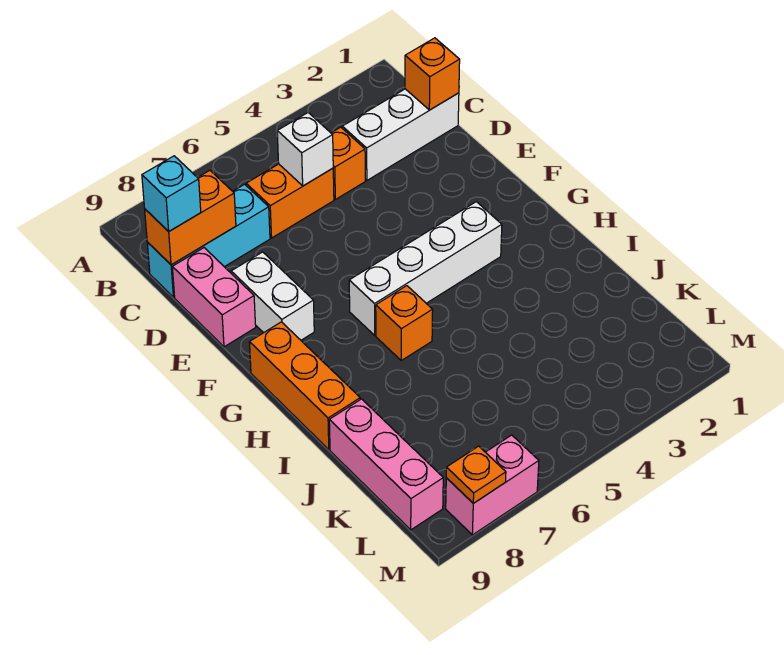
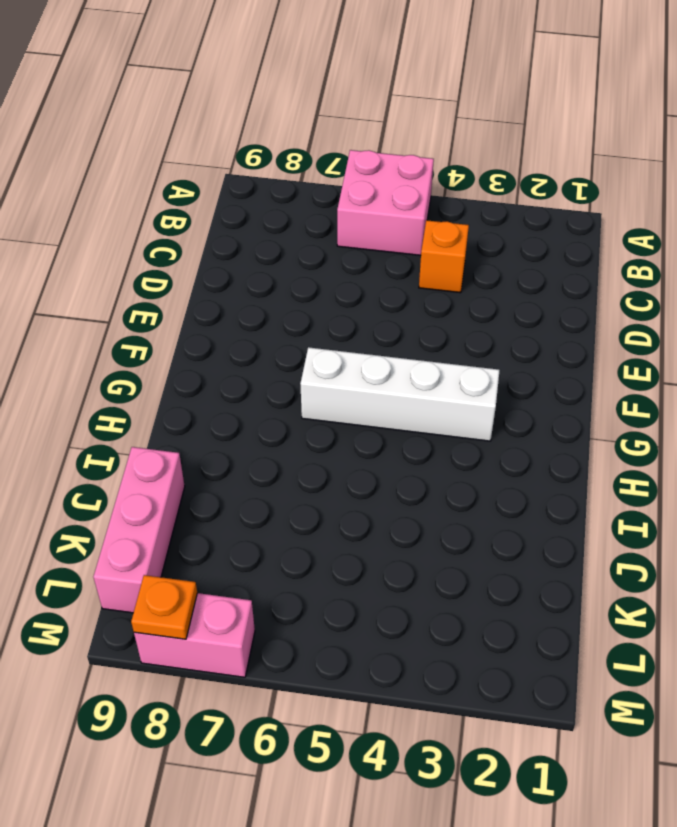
pink 2x2 brick [337,150,434,255] -> none
none -> white 1x3 brick [342,89,459,180]
none -> orange 1x2 brick [246,164,334,238]
none -> cyan 1x3 brick [147,184,270,297]

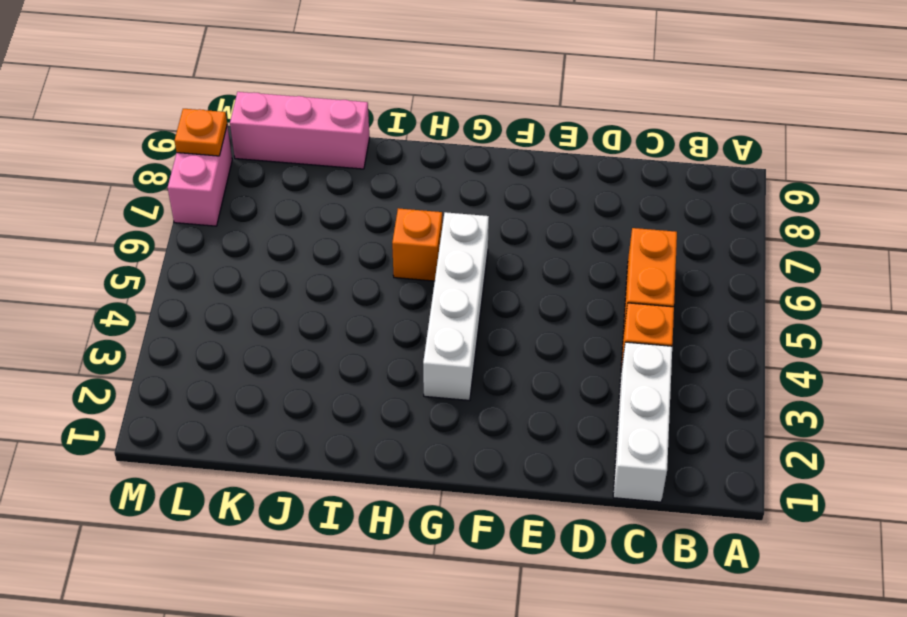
none -> cyan 1x3 brick [147,184,270,297]
none -> pink 1x2 brick [172,248,256,347]
none -> white 1x2 brick [231,252,314,340]

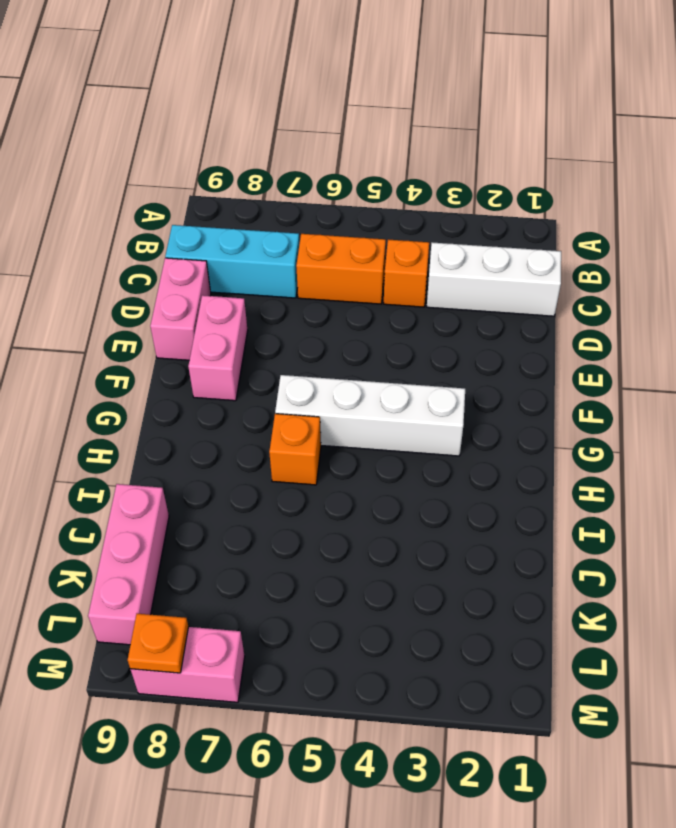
pink 1x2 brick [188,295,248,401] -> white 1x2 brick [231,252,314,340]
none -> orange 1x3 brick [250,322,360,449]
none -> orange 1x1 brick [405,38,460,110]
none -> white 1x1 brick [277,113,333,186]

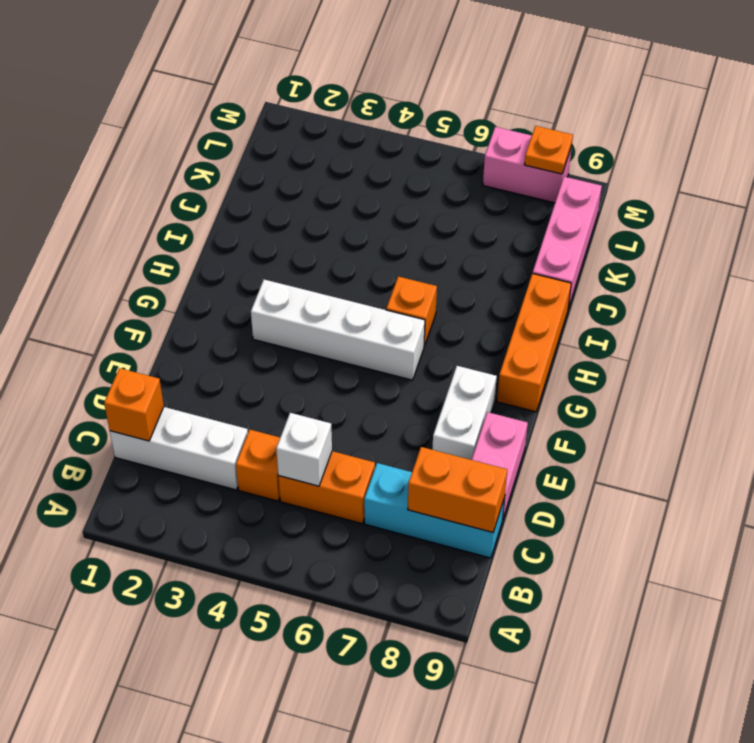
none -> cyan 1x1 brick [142,156,201,232]

